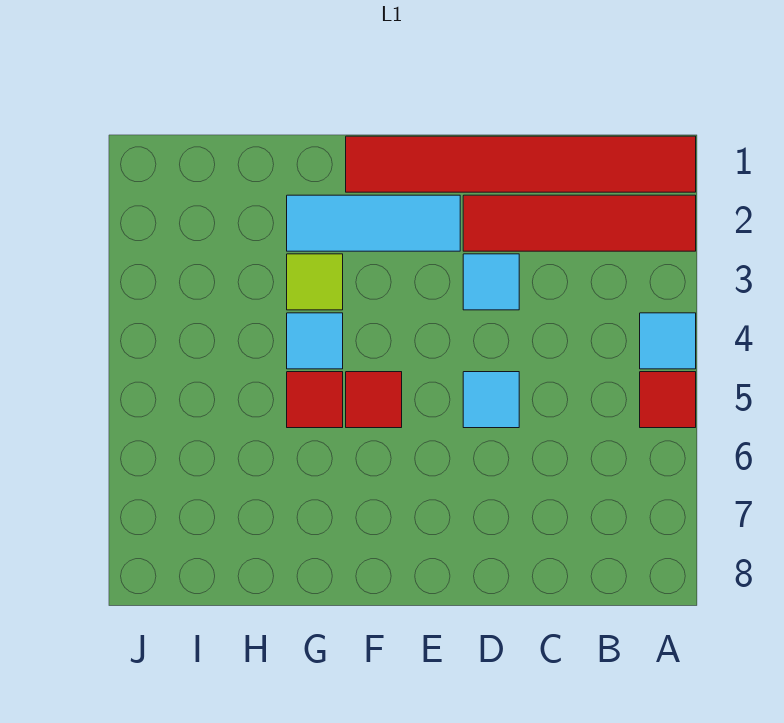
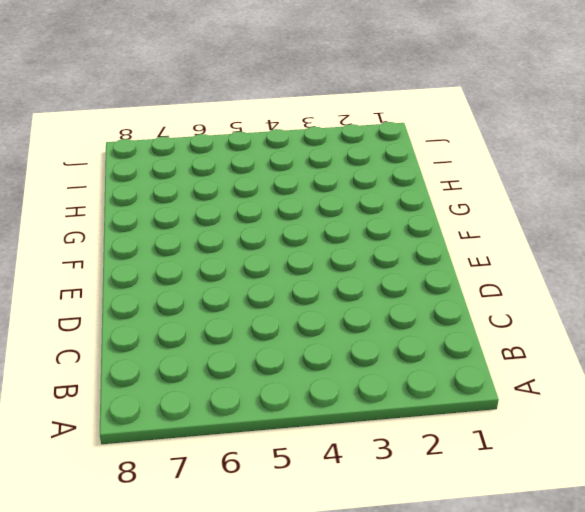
none -> red 1x6 tile [346,136,696,192]
none -> red 1x4 tile [463,195,696,251]

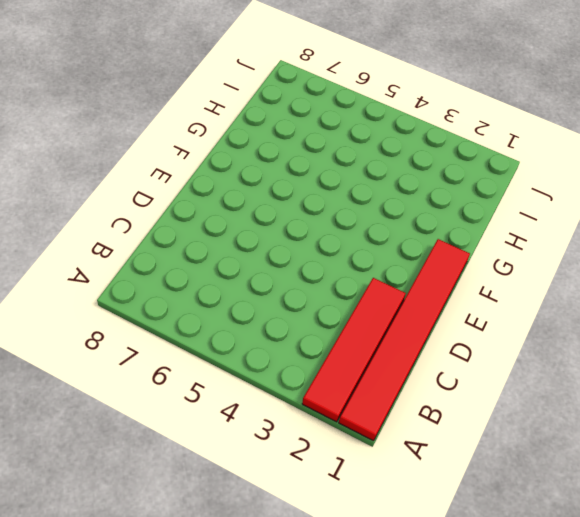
none -> cyan 1x1 tile [640,313,696,369]
none -> red 1x1 tile [640,372,696,428]

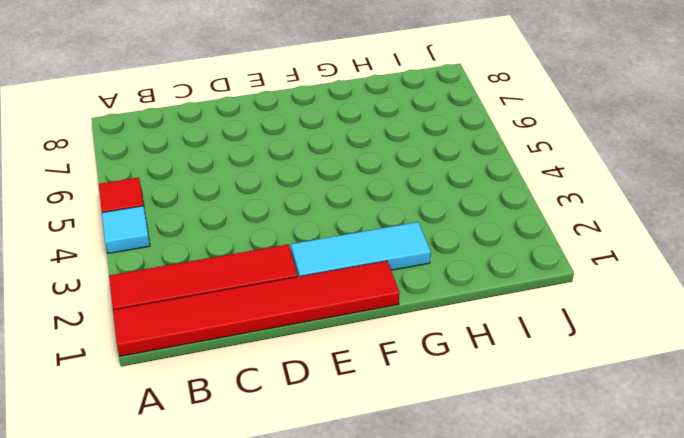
none -> cyan 1x1 tile [463,254,519,310]
none -> cyan 1x1 tile [463,372,519,428]

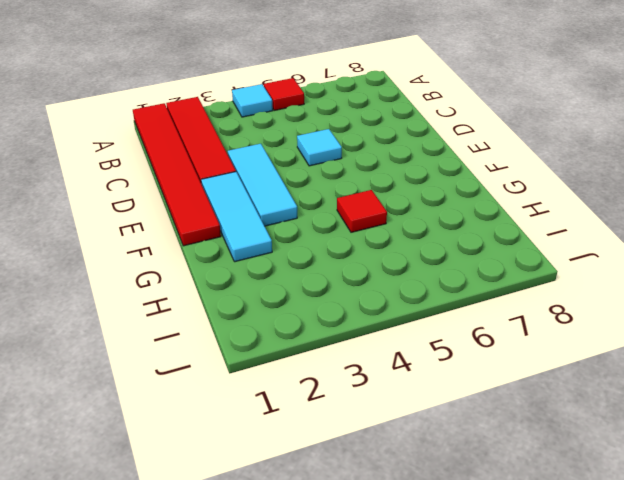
cyan 1x3 tile [228,144,297,226] -> cyan 1x1 tile [463,254,519,310]
none -> red 1x1 tile [346,372,402,428]
none -> lime 1x1 tile [287,254,343,310]

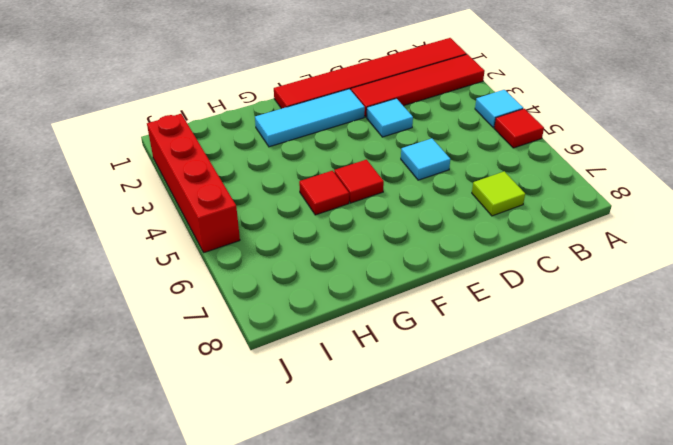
lime 1x1 tile [472,171,525,216] -> lime 1x1 tile moved to [287,254,343,310]
red 1x4 brick [147,114,240,253] -> none
none -> cyan 1x1 tile [287,313,343,369]

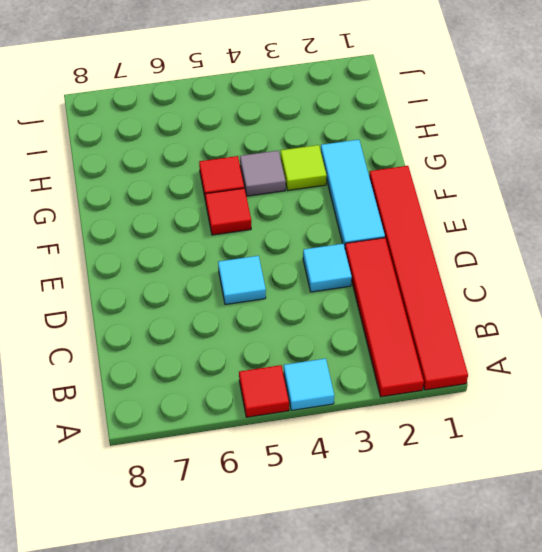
grey 1x1 tile [240,151,286,196] -> cyan 1x1 tile [287,313,343,369]

